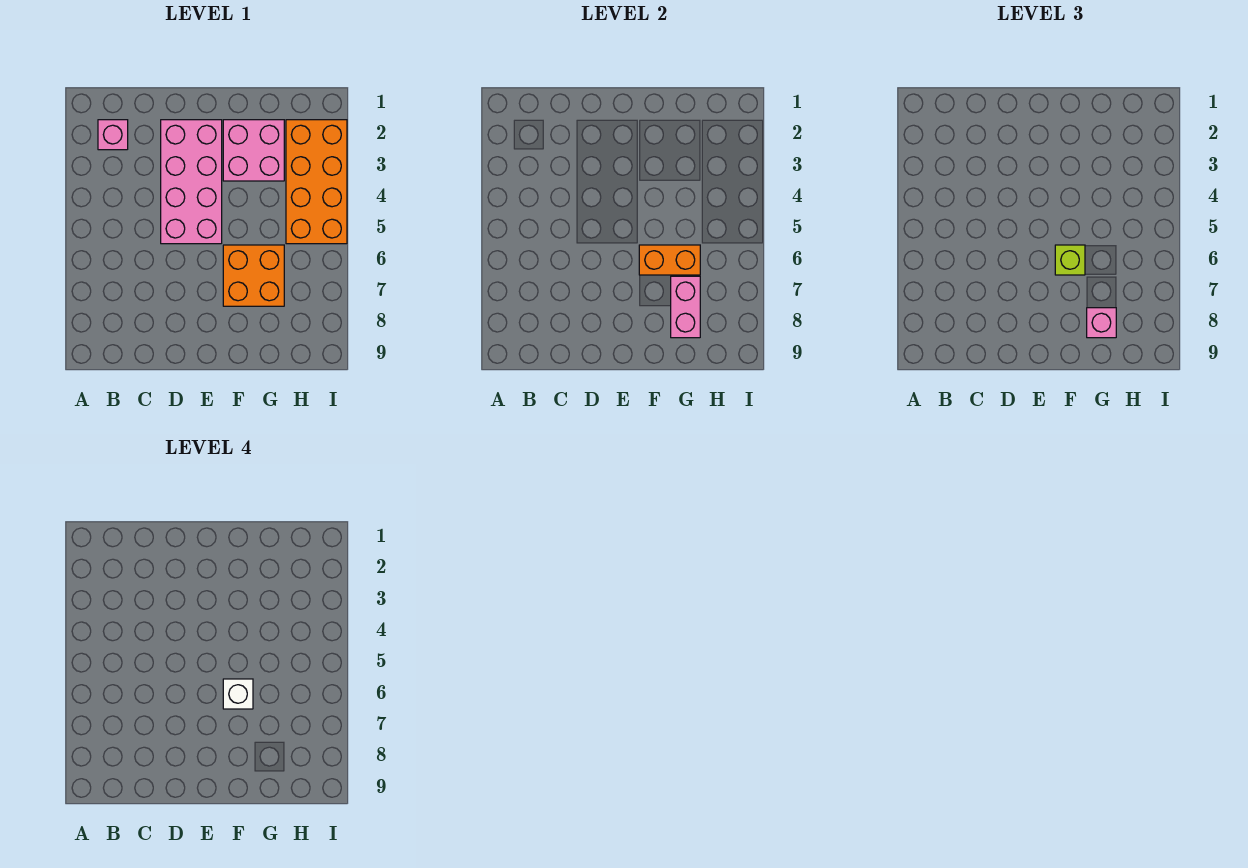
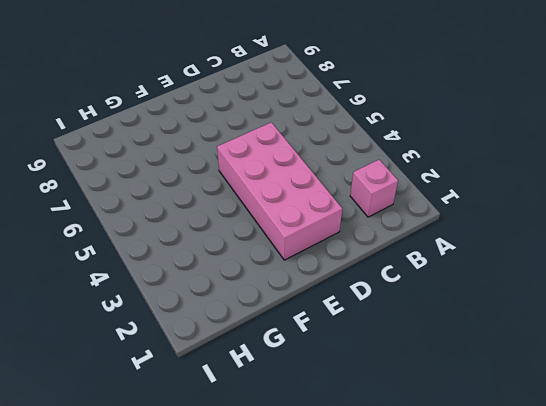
none -> pink 2x2 brick [223,120,284,181]
none -> orange 2x2 brick [223,245,284,306]

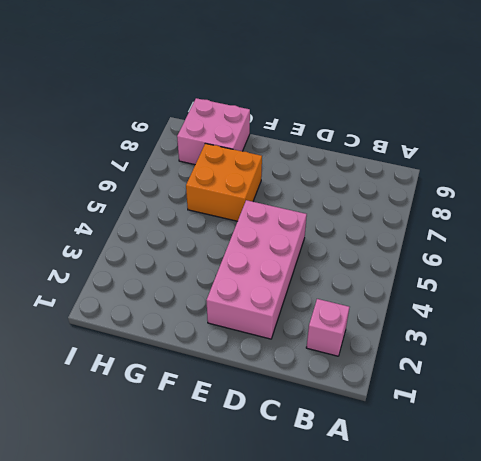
pink 2x2 brick [177,98,250,165] -> pink 2x2 brick moved to [223,120,284,181]
none -> orange 2x4 brick [286,120,347,244]
none -> orange 1x2 brick [639,245,700,275]

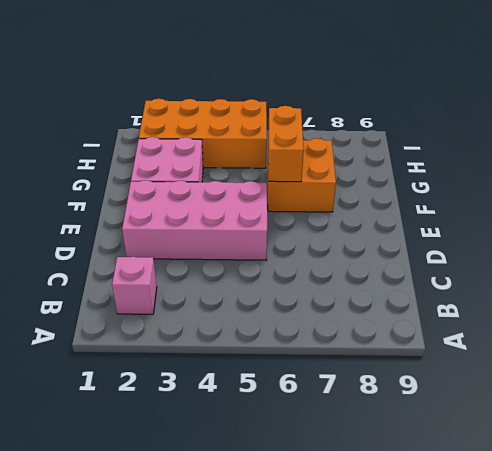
none -> pink 1x2 brick [671,276,700,338]
none -> lime 1x1 brick [1055,245,1085,275]

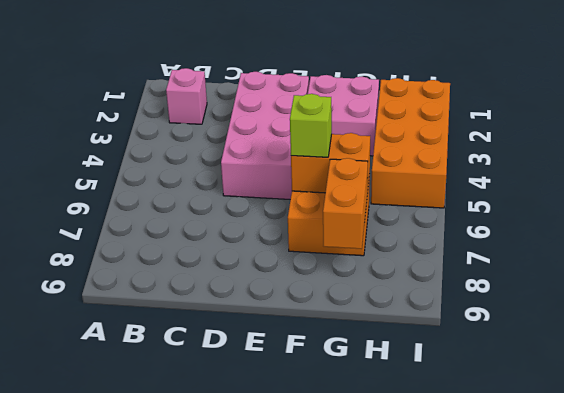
orange 1x2 brick [323,158,368,249] -> pink 1x2 brick [671,276,700,338]
none -> pink 1x1 brick [1087,308,1116,338]
none -> white 1x1 brick [223,679,253,709]

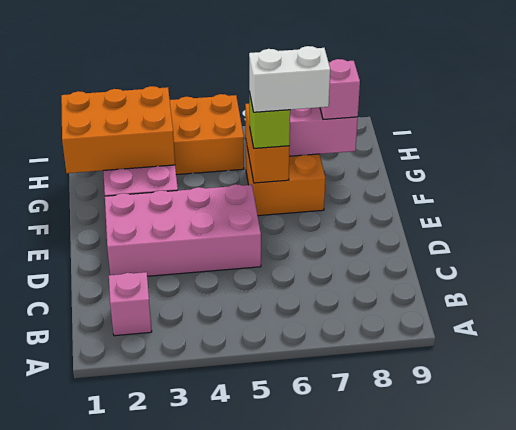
white 1x2 brick [249,46,330,112] -> white 1x1 brick [223,679,253,709]
orange 2x3 brick [61,86,175,173] -> none

